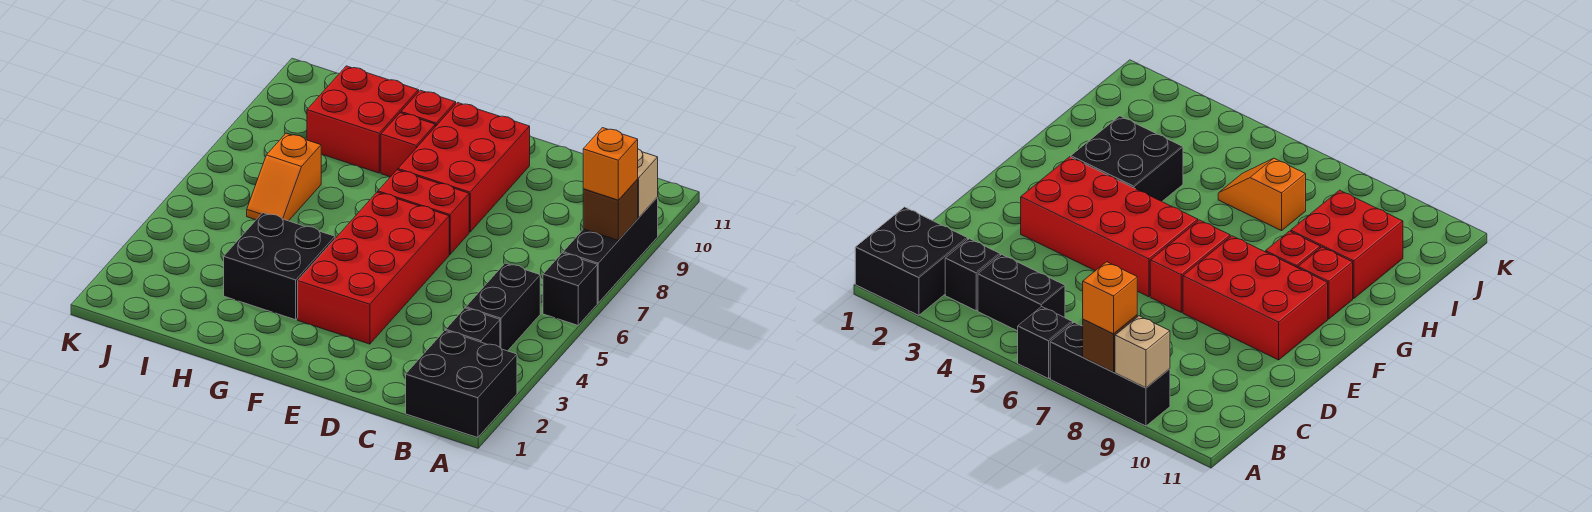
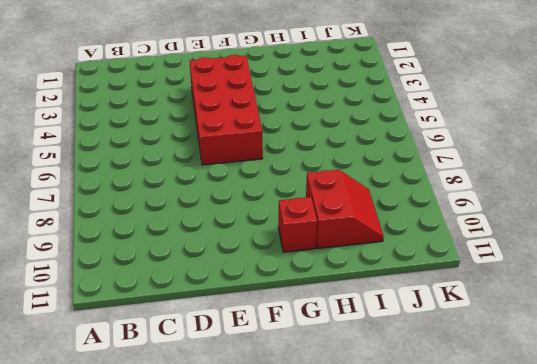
red 2x2 slope [306,170,384,248] -> red 2x2 brick [307,66,419,173]
none -> black 2x2 brick [406,330,517,438]
none -> black 1x1 brick [543,253,597,325]
none -> black 1x3 brick [563,197,658,303]

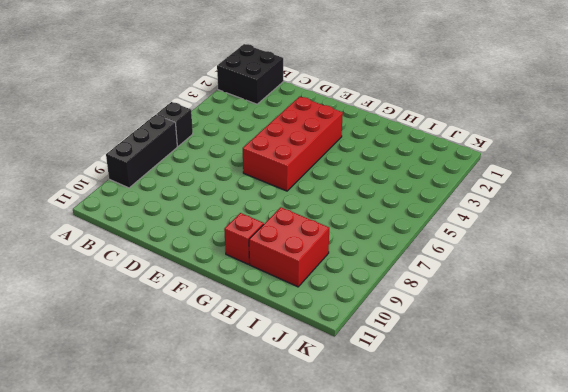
none -> black 1x1 brick [446,308,500,347]
none -> black 1x2 brick [466,263,540,351]
none -> red 1x2 brick [378,170,469,254]

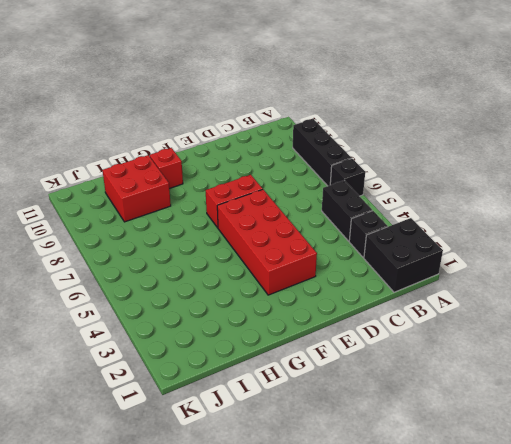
none -> red 2x3 brick [398,103,530,232]
none -> black 2x2 brick [224,213,335,320]
none -> red 1x1 brick [381,113,435,177]

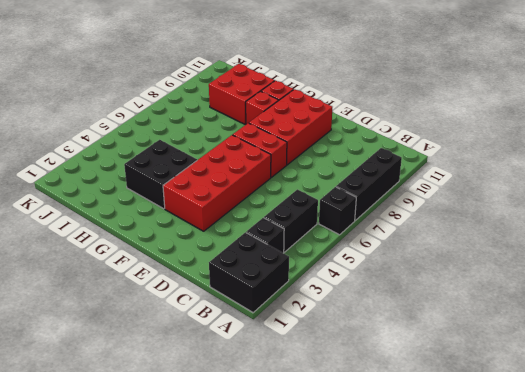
none -> orange 1x2 slope [247,133,321,221]
none -> brown 1x1 brick [583,180,638,240]
none -> tan 1x1 brick [637,149,658,218]

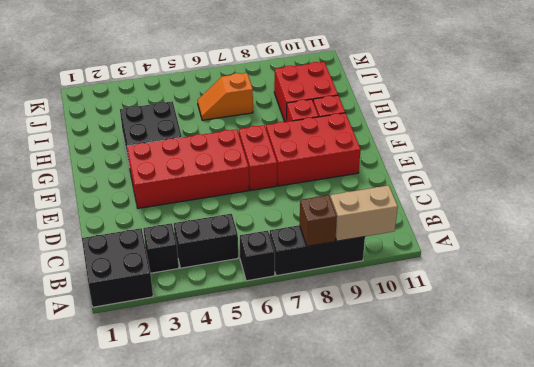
tan 1x2 brick [330,185,398,241] -> tan 1x1 brick [637,149,658,218]
none -> orange 1x1 brick [583,128,638,200]

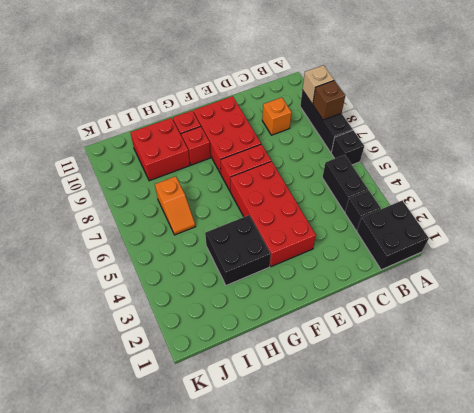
orange 1x1 brick [262,97,292,135] -> orange 1x1 brick moved to [583,128,638,200]

